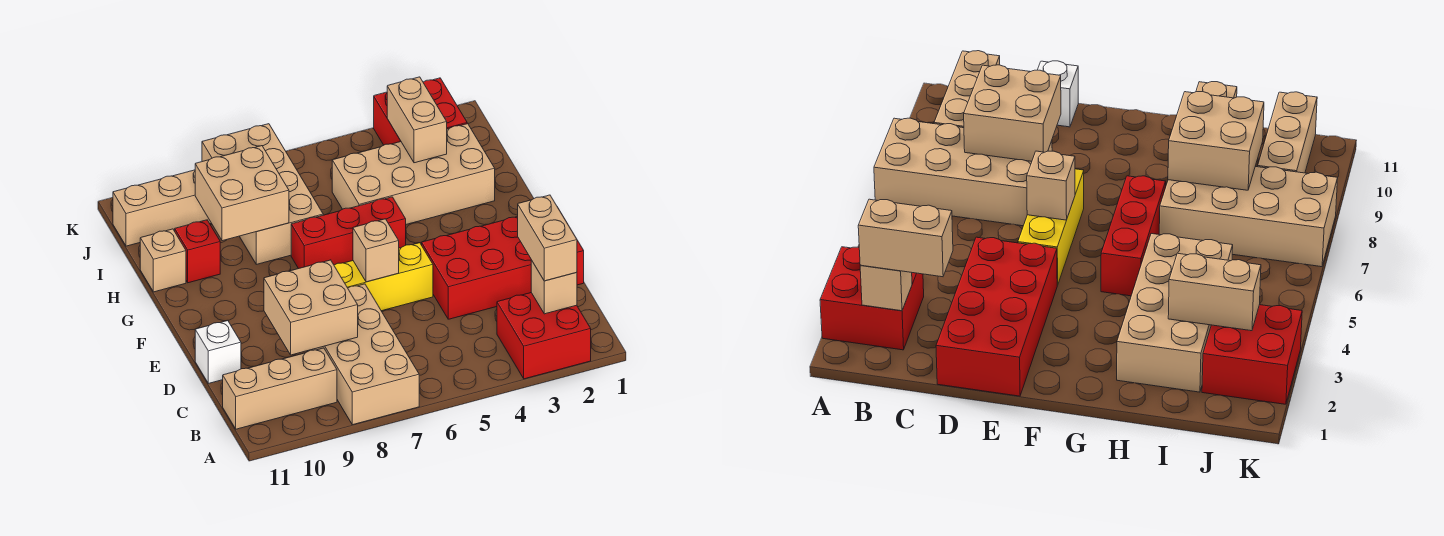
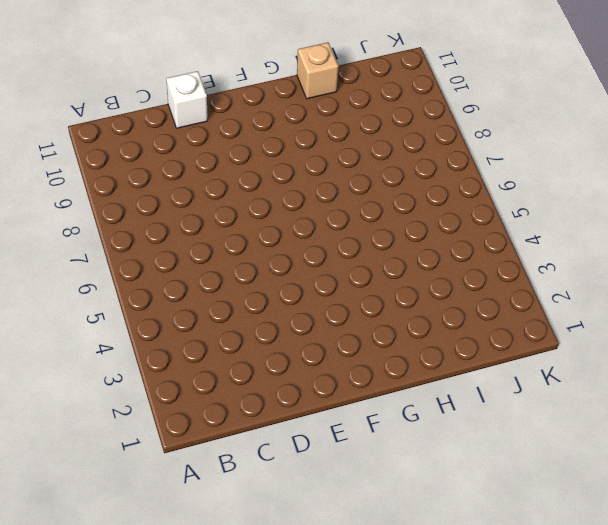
none -> red 2x2 brick [497,293,591,379]
none -> tan 2x4 brick [308,284,419,425]
none -> tan 1x3 brick [223,348,337,429]

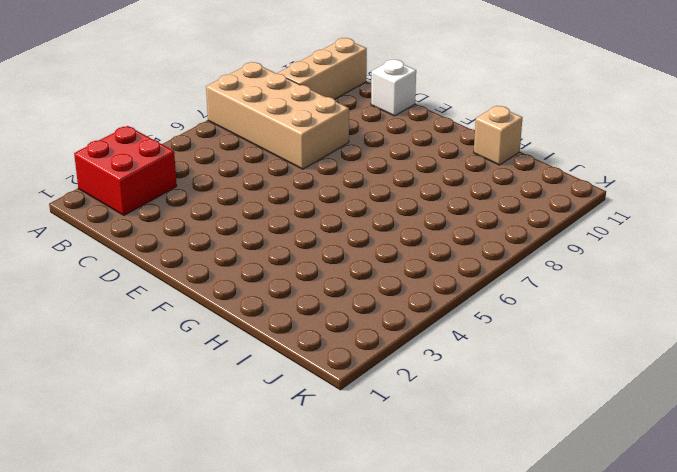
none -> red 2x4 brick [422,217,584,319]
none -> yellow 1x3 brick [334,243,433,311]
none -> red 1x3 brick [291,197,406,269]

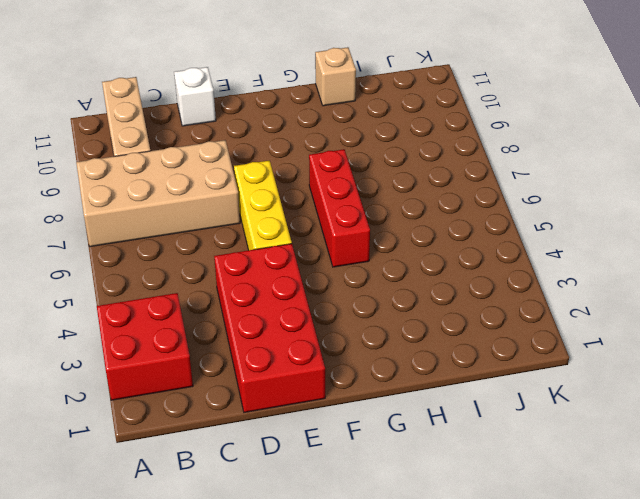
none -> tan 2x4 brick [332,124,495,224]
none -> tan 2x4 brick [202,124,323,264]
none -> red 1x1 brick [175,220,220,283]

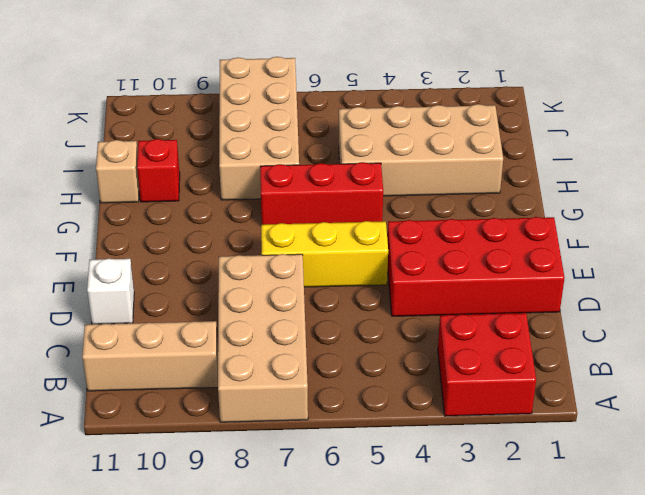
none -> red 2x2 brick [374,78,467,145]
none -> tan 1x3 brick [113,170,211,246]
none -> tan 1x1 brick [531,260,577,314]

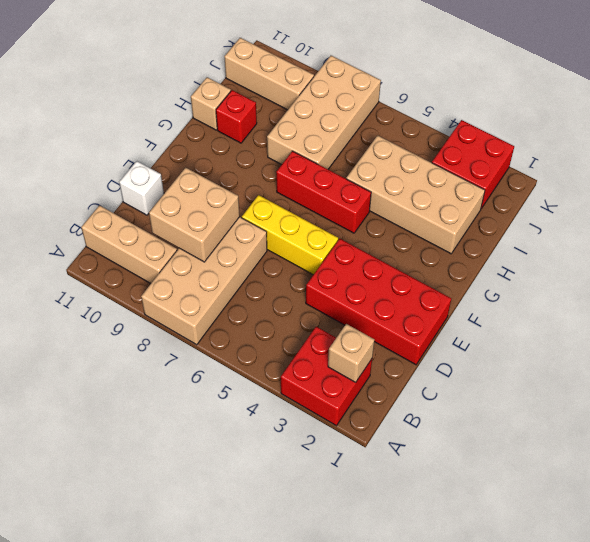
none -> tan 1x1 brick [353,219,399,282]
none -> tan 2x2 brick [195,146,289,241]
none -> tan 1x2 brick [387,77,447,163]

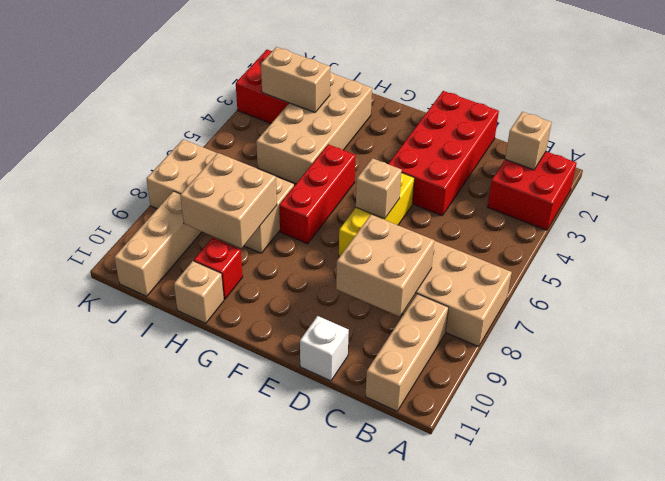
none -> tan 1x2 brick [518,195,577,281]

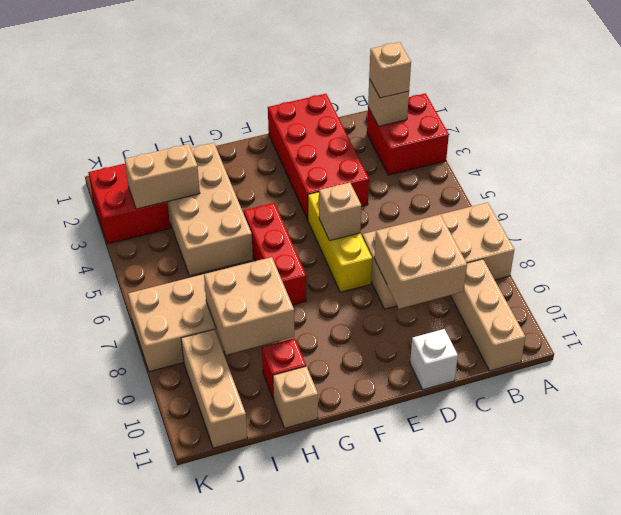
tan 1x1 brick [369,42,411,98] -> tan 1x2 brick [518,195,577,281]

